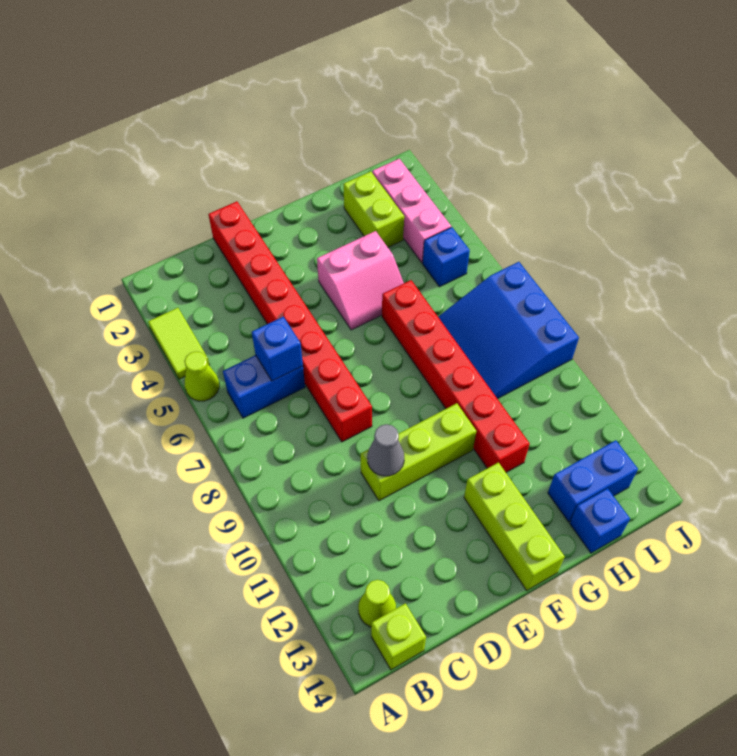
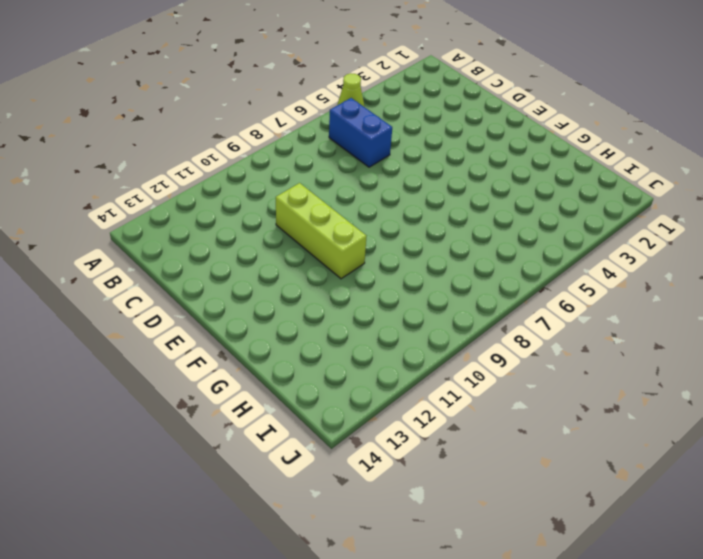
none -> lime 1x2 tile [148,308,209,379]
none -> lime 1x1 cone [358,580,396,627]
none -> lime 1x1 brick [371,603,426,670]

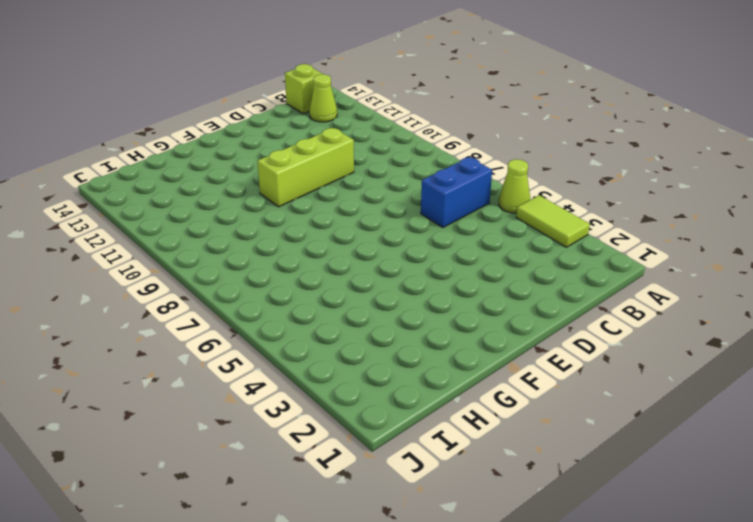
none -> red 1x8 brick [208,201,372,442]
none -> pink 2x2 slope [317,231,404,330]
none -> lime 1x3 brick [464,462,565,591]

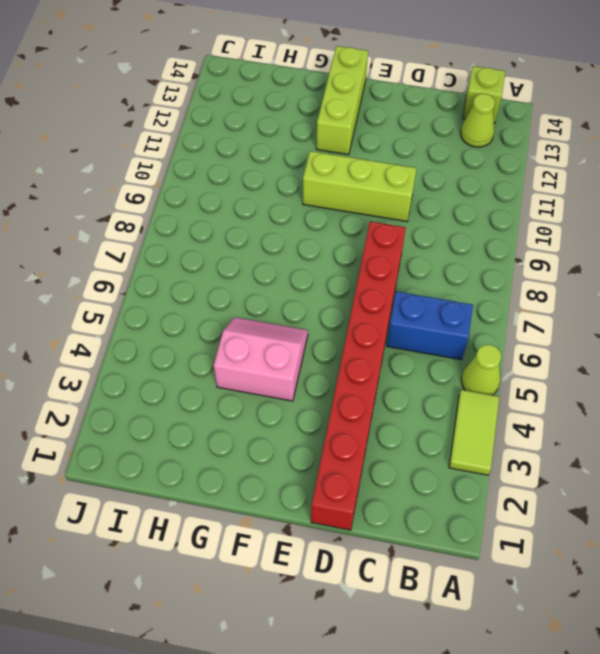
none -> red 1x6 brick [382,280,530,472]
none -> lime 1x2 brick [343,172,404,247]
none -> blue 3x3 slope [438,262,579,399]

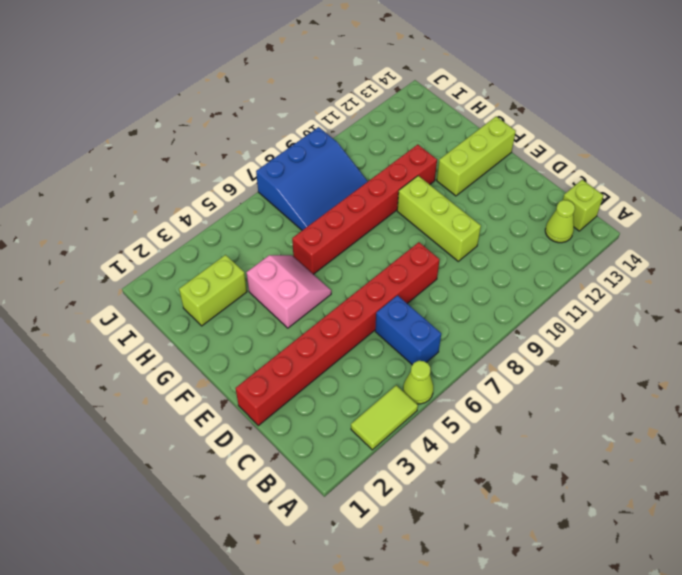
none -> blue 1x2 brick [548,440,638,522]
none -> blue 1x1 brick [570,488,630,553]
none -> pink 1x3 brick [372,159,451,263]

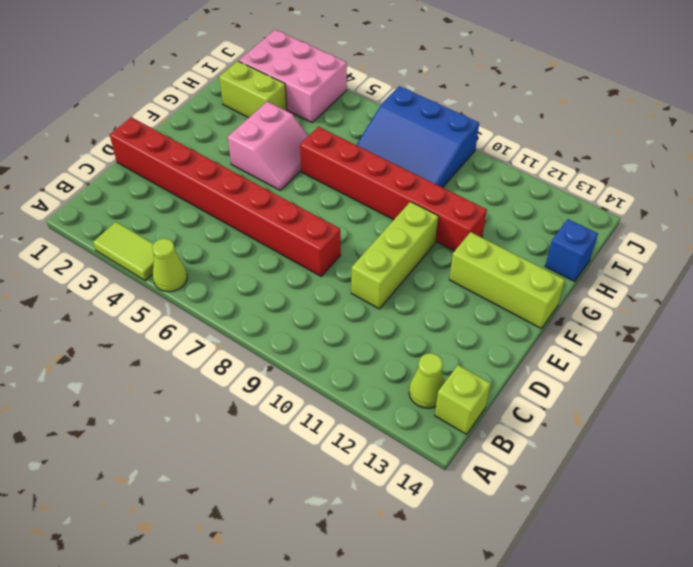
pink 2x3 brick [239,30,347,122] -> pink 1x3 brick [372,159,451,263]
none -> blue 1x2 brick [223,355,305,418]
none -> blue 1x2 brick [548,440,638,522]
none -> blue 1x1 brick [423,227,470,287]

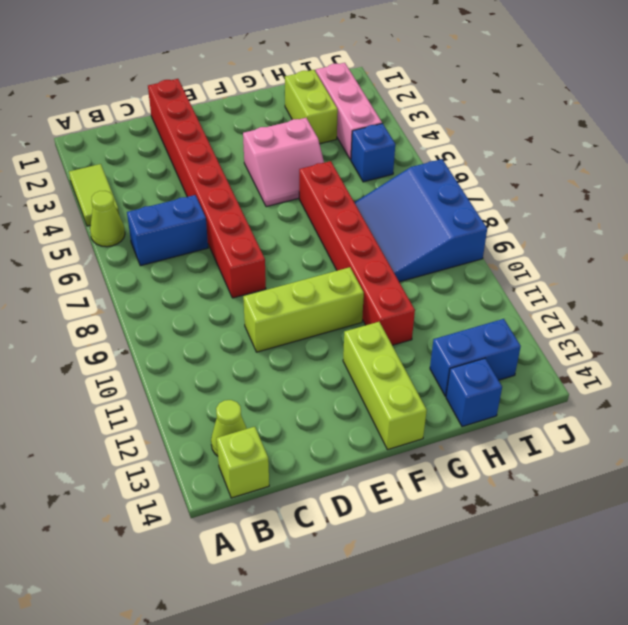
none -> blue 1x1 brick [252,316,303,381]
none -> grey 1x1 cone [367,424,404,476]

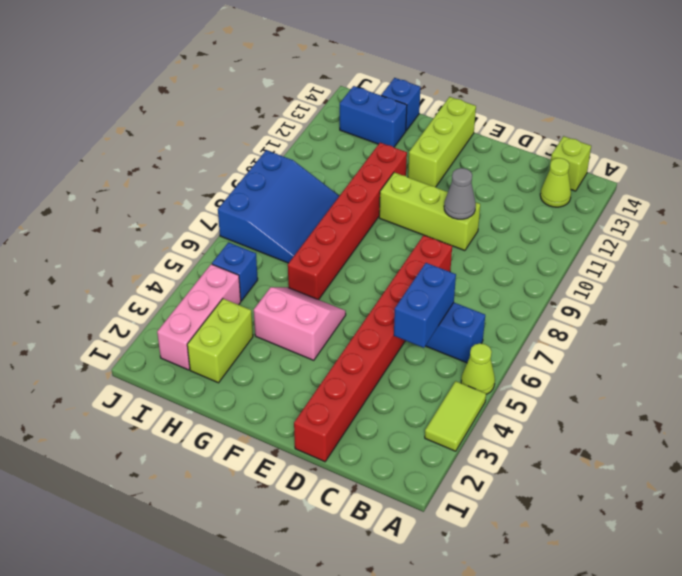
blue 1x2 brick [394,263,456,348] -> blue 1x1 brick [252,316,303,381]

